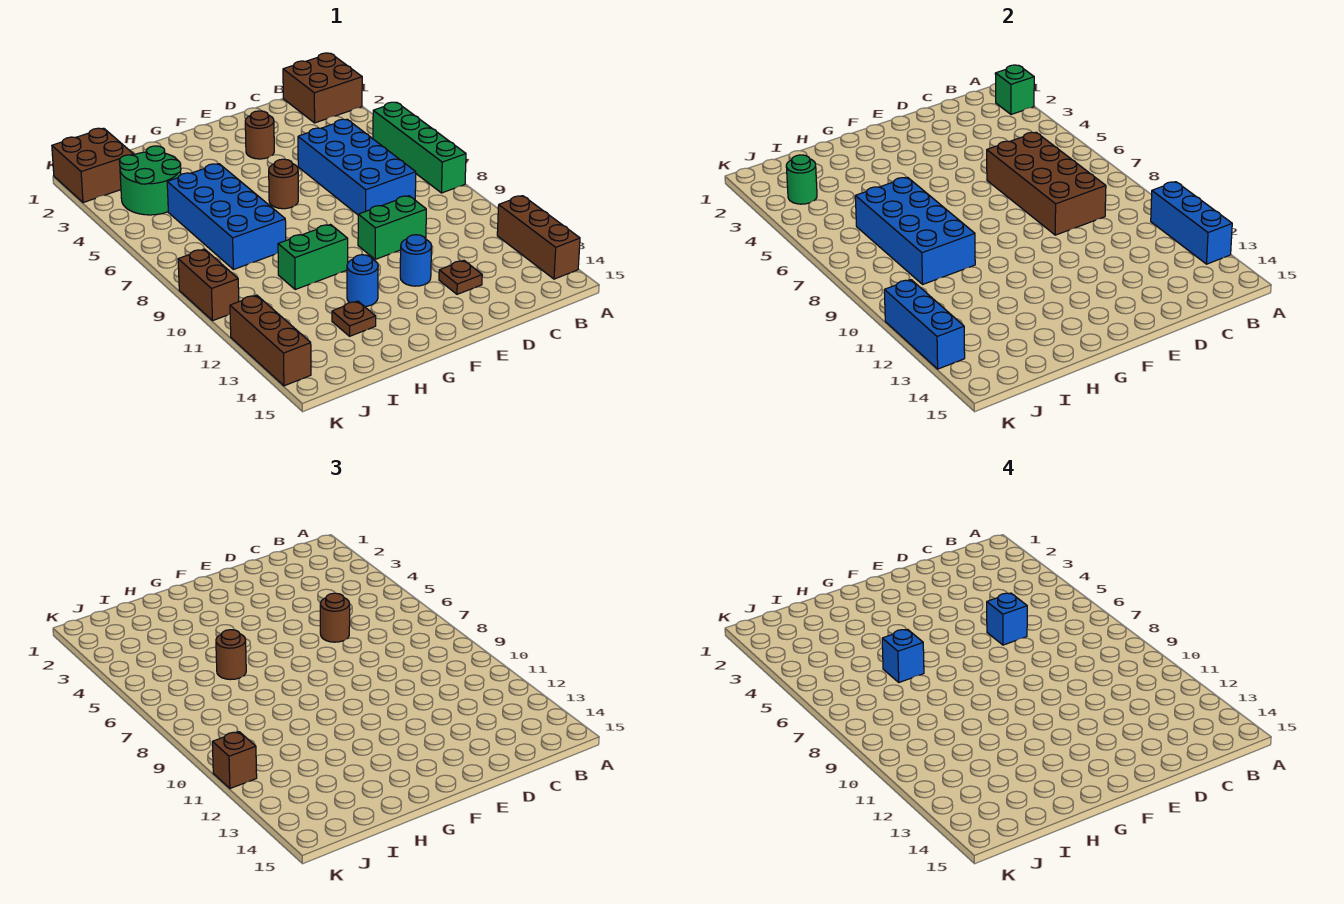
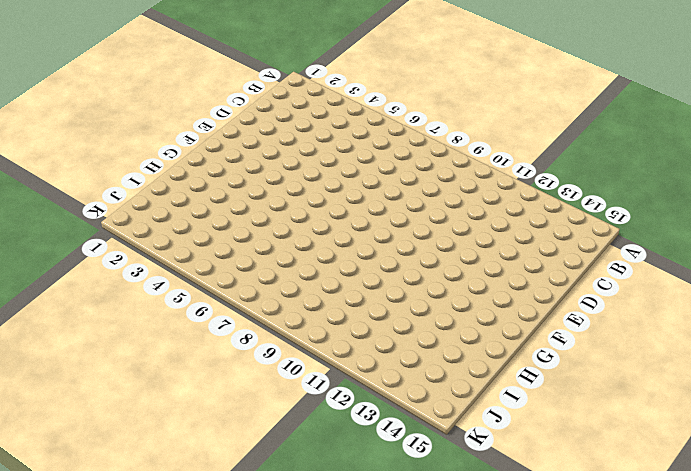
none -> brown 2x2 brick [283,53,362,123]
none -> green 1x4 brick [373,102,466,193]
none -> brown 1x3 brick [497,196,580,279]

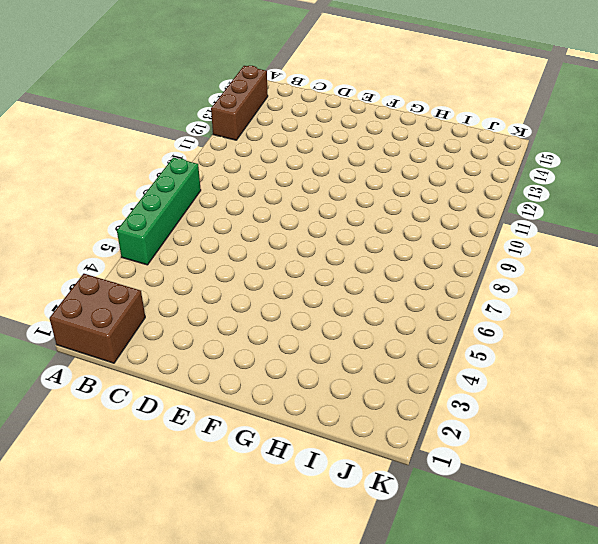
none -> blue 2x4 brick [298,119,416,215]
none -> green 1x2 brick [358,196,426,259]
none -> brown 1x1 plate [439,261,482,294]

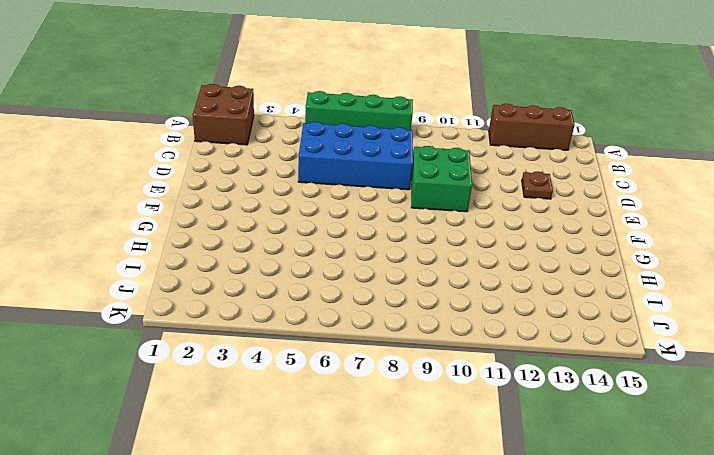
green 2x2 brick [411,146,472,212] -> green 1x2 brick [358,196,426,259]
none -> brown 1x1 round brick [245,111,274,159]
none -> blue 1x1 round brick [400,235,432,286]
none -> brown 1x1 round brick [269,159,298,209]

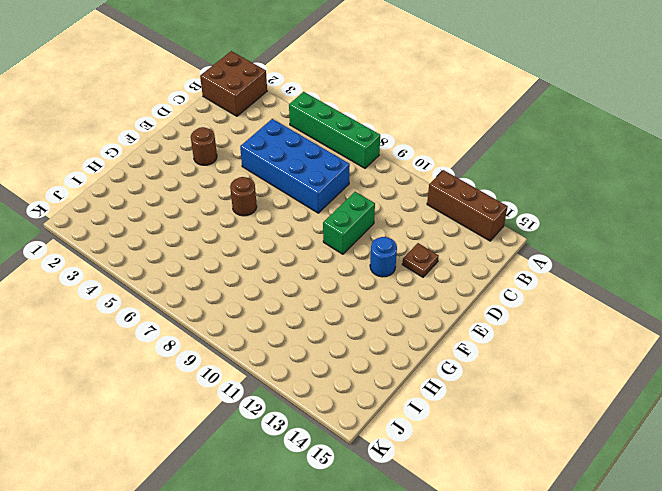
none -> green 1x2 brick [278,224,348,289]
none -> blue 1x1 round brick [347,255,378,307]
none -> blue 2x4 brick [167,164,286,270]

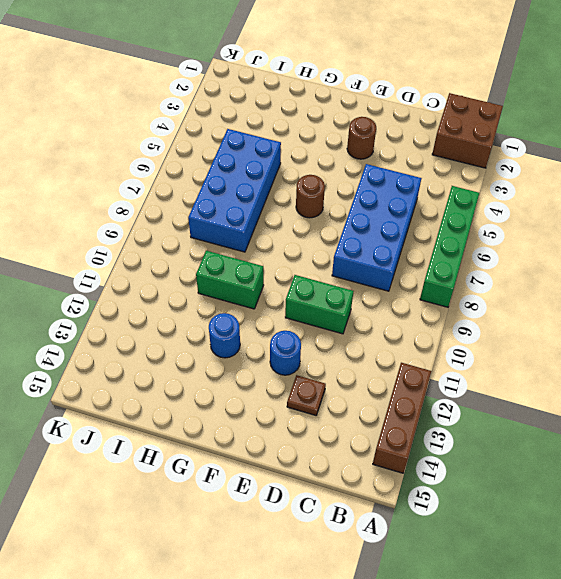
none -> brown 1x1 plate [332,301,376,336]
none -> green 2x2 round brick [119,146,181,215]
none -> brown 2x2 brick [52,128,134,203]

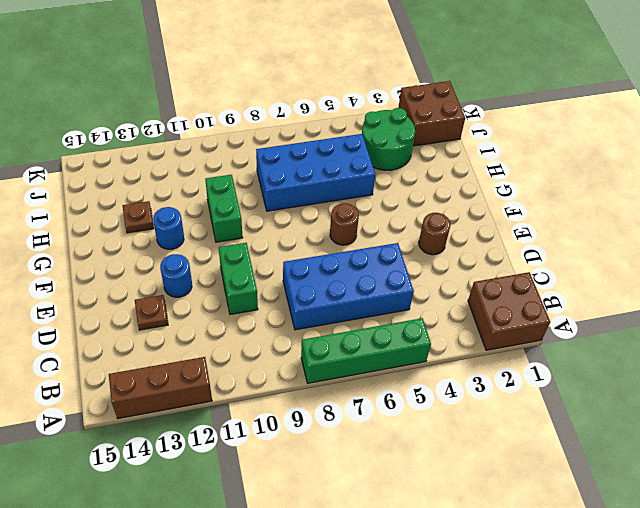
none -> brown 1x2 brick [178,249,239,320]
none -> brown 1x3 brick [230,295,311,386]
none -> green 1x1 brick [995,65,1034,115]

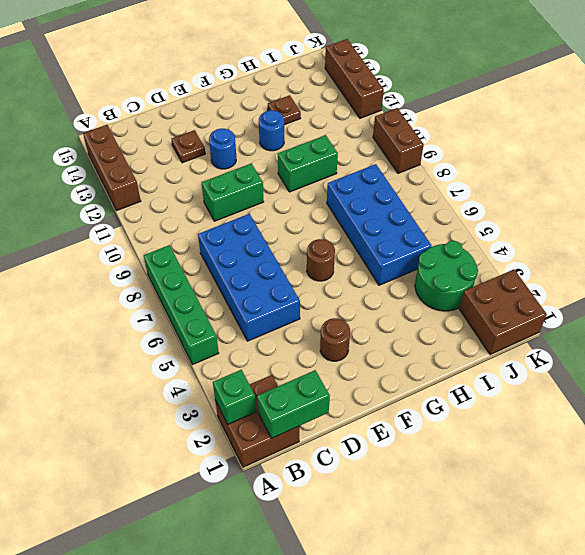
green 1x2 brick [257,370,330,438] -> none
none -> blue 1x3 brick [1151,182,1232,264]
none -> brown 2x4 brick [987,132,1106,235]
none -> blue 2x4 brick [855,177,975,284]

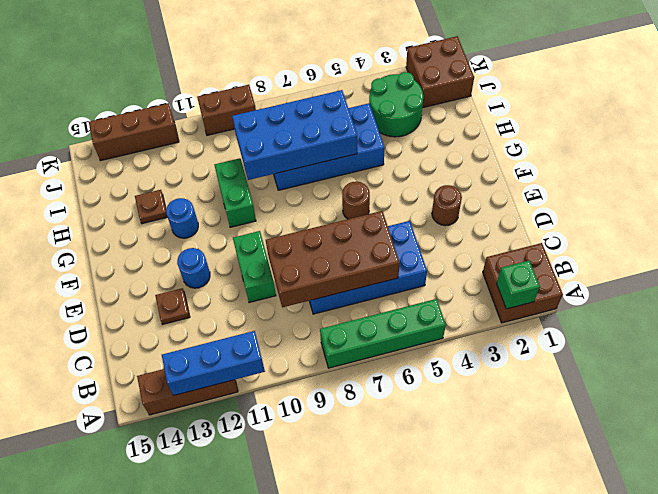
none -> green 1x1 round brick [786,155,817,204]
none -> blue 1x3 brick [884,280,965,369]
none -> brown 1x1 round brick [320,593,350,642]

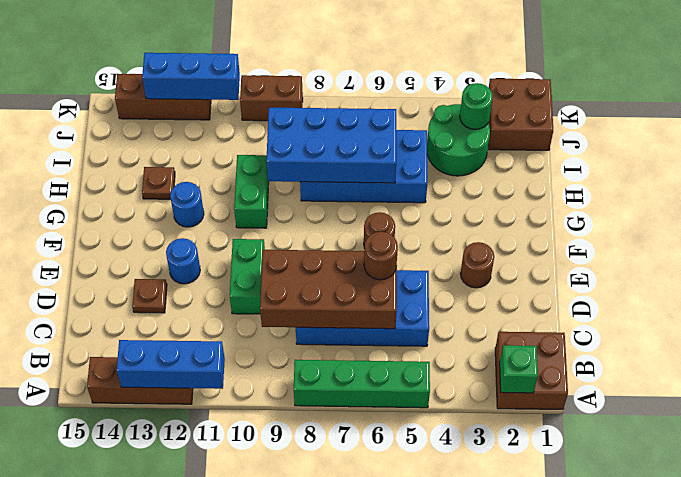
none -> brown 1x1 round brick [216,630,246,680]
none -> brown 1x1 brick [212,732,257,788]
none -> blue 1x1 brick [987,593,1027,645]

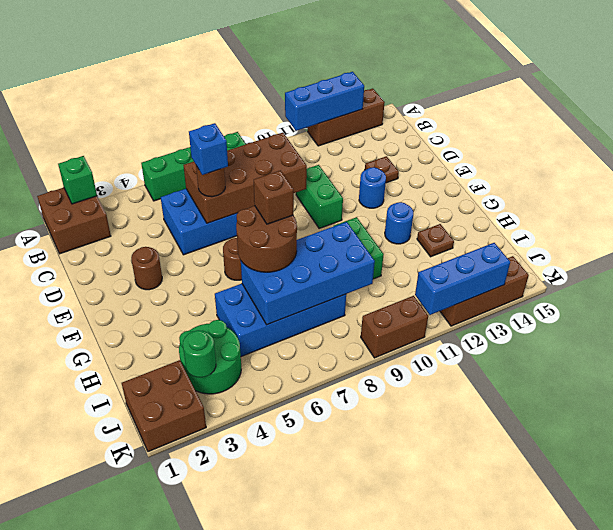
brown 2x2 round brick [236,206,297,272] -> brown 1x1 round brick [216,630,246,680]
brown 1x1 brick [254,170,294,224] -> brown 1x1 brick moved to [212,732,257,788]
none -> blue 1x1 brick [882,629,924,682]

